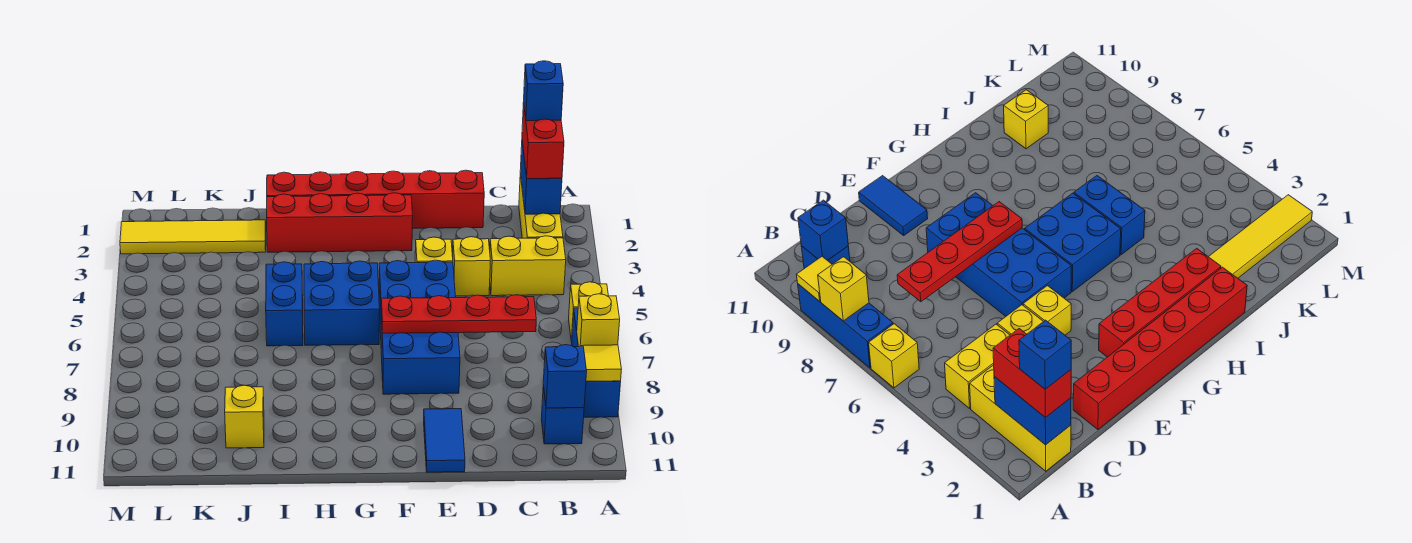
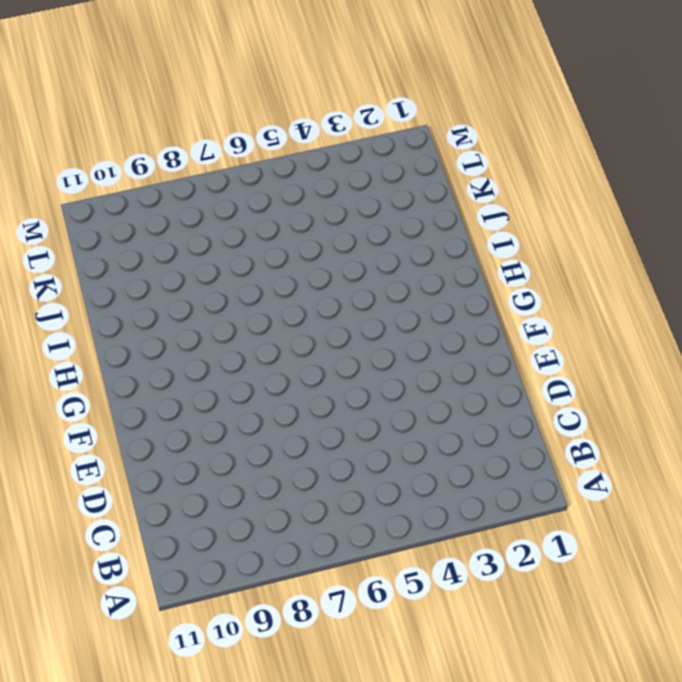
none -> yellow 1x1 brick [569,282,608,342]
none -> blue 1x3 brick [572,308,621,417]
none -> yellow 1x3 brick [519,174,563,238]

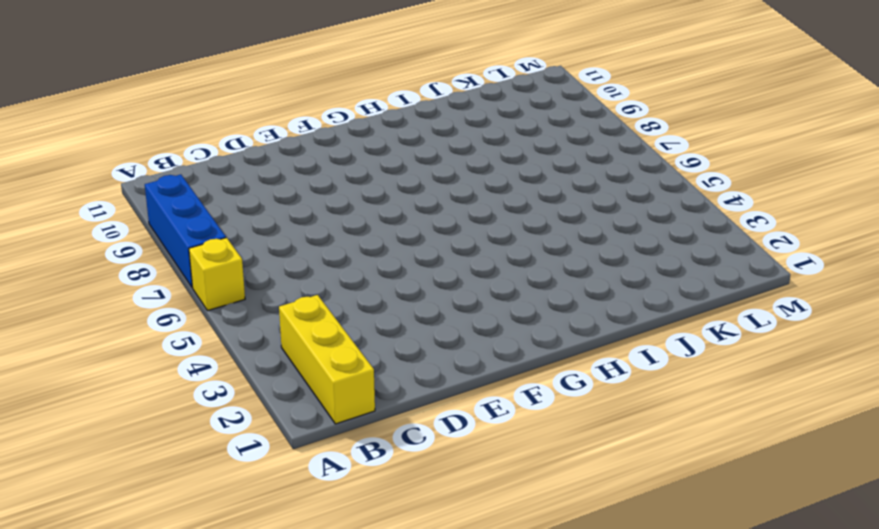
none -> yellow 1x2 brick [490,236,566,296]
none -> blue 1x1 brick [541,385,584,444]
none -> red 1x6 brick [267,170,484,229]

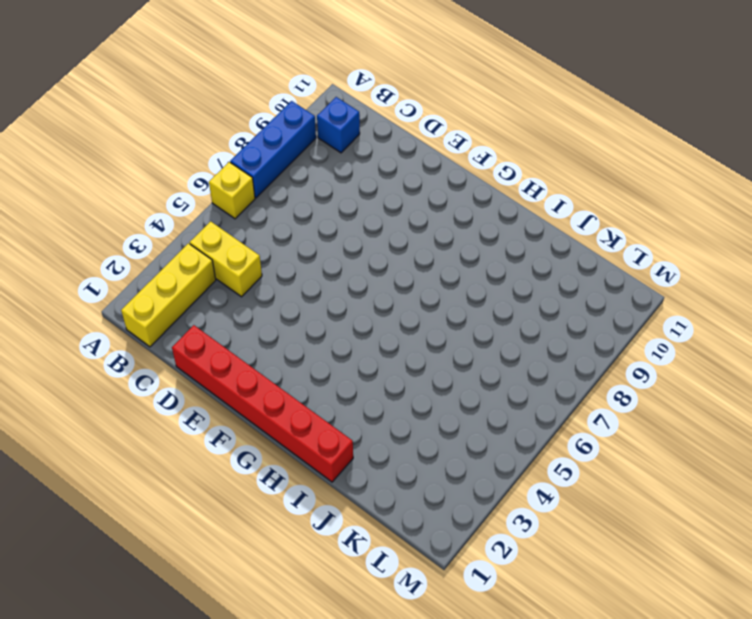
none -> yellow 1x1 brick [453,237,490,296]
none -> yellow 1x1 brick [415,237,453,263]
none -> blue 2x4 brick [379,260,460,394]

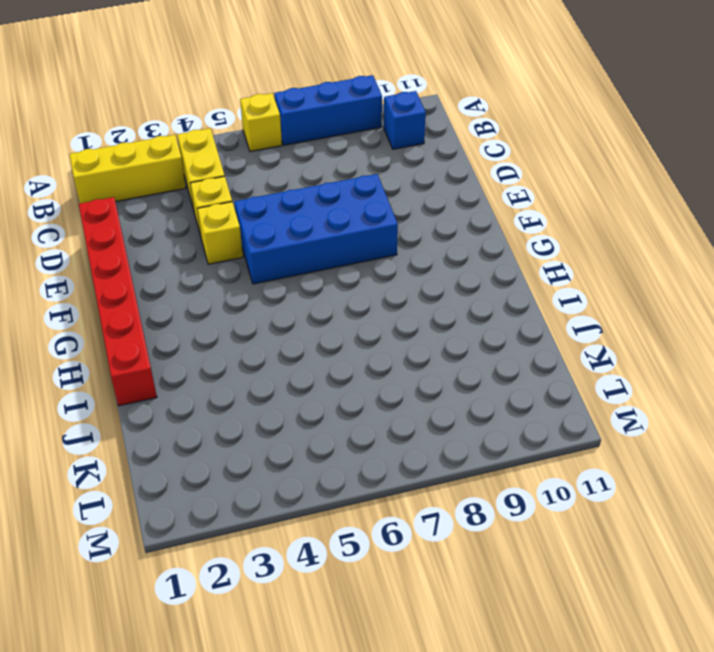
none -> blue 1x2 tile [424,409,465,472]
none -> red 1x4 brick [267,193,413,252]
none -> blue 2x2 brick [304,261,379,345]

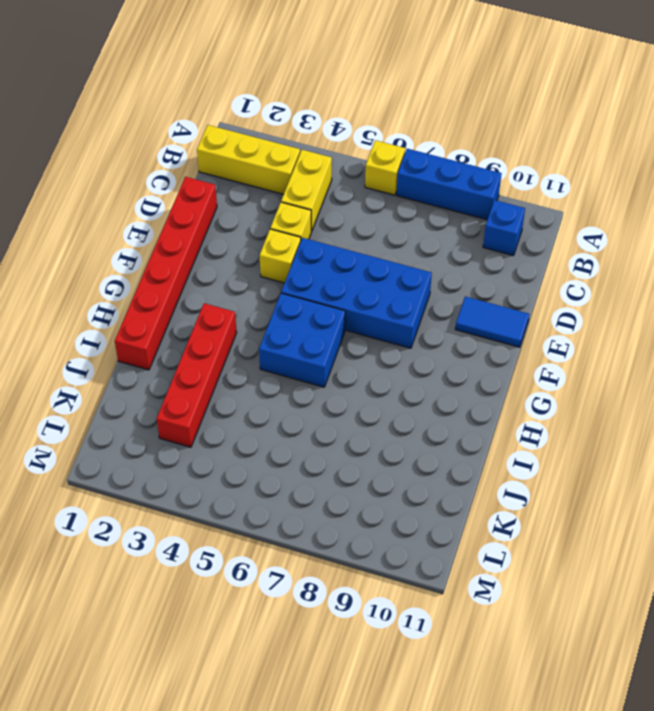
red 1x4 brick [157,303,237,447] -> red 1x4 brick moved to [267,193,413,252]
none -> blue 1x2 brick [266,262,303,346]
none -> yellow 1x4 tile [120,220,266,254]
none -> yellow 1x1 brick [225,385,264,448]

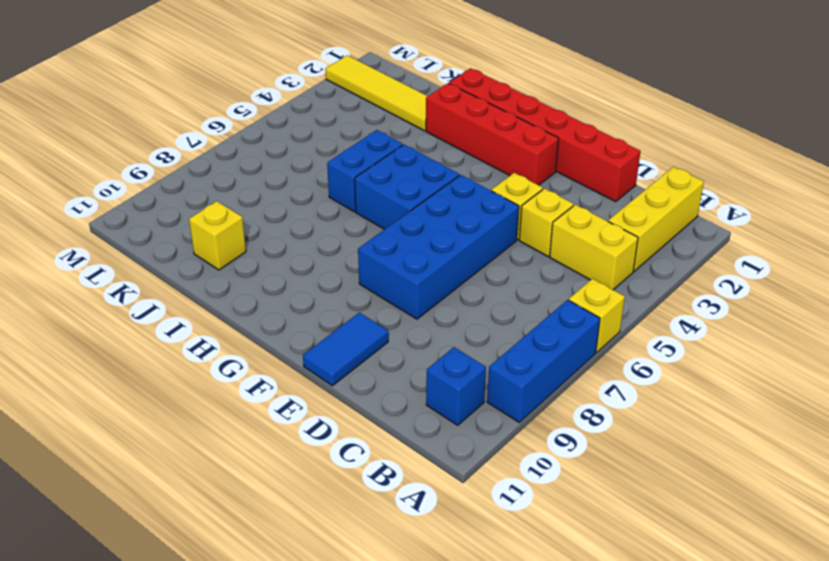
none -> yellow 1x1 brick [577,294,620,347]
none -> yellow 1x1 tile [583,345,621,381]
none -> blue 1x2 brick [520,142,562,214]

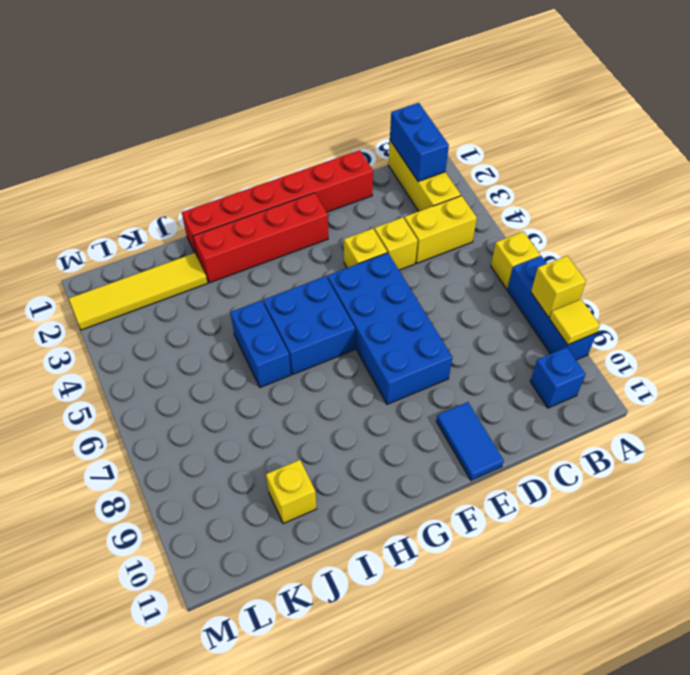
none -> blue 1x1 brick [543,345,587,408]
none -> red 1x4 plate [381,295,536,333]
none -> red 1x2 brick [522,102,564,179]

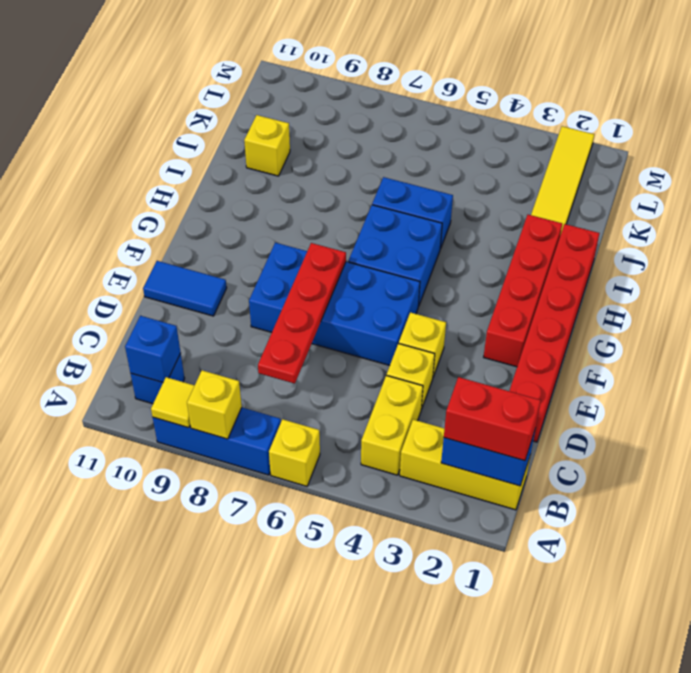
none -> blue 1x1 brick [524,61,563,121]

